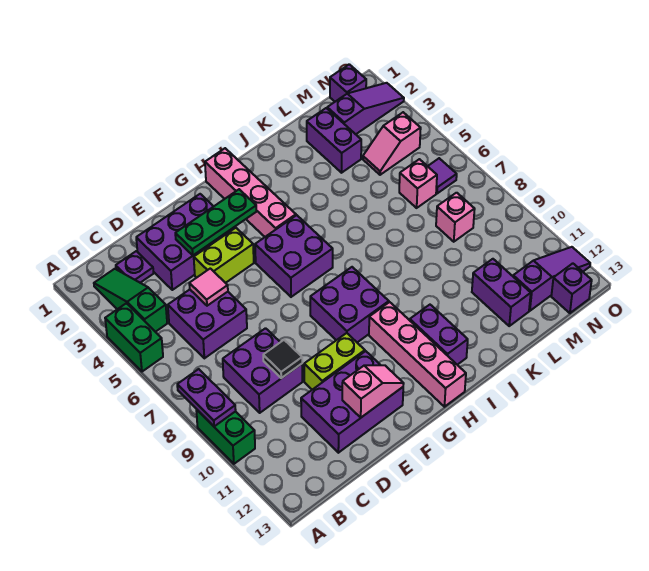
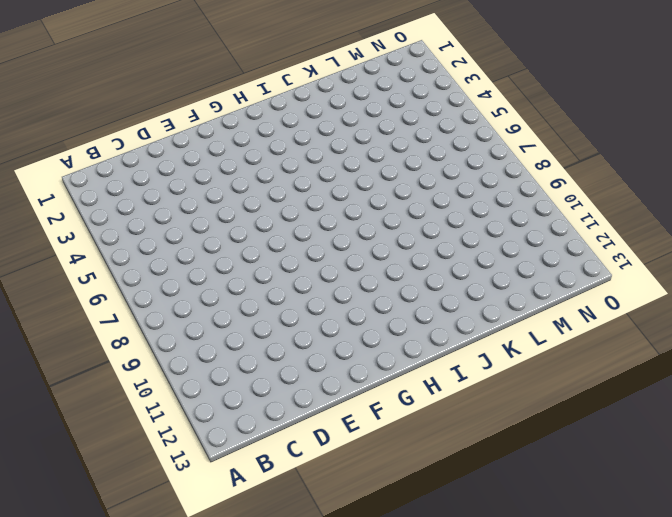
none -> green 1x2 brick [105,303,163,372]
none -> green 1x2 brick [196,409,255,464]
none -> green 1x3 slope [94,269,167,332]
none -> purple 1x1 plate [116,251,154,283]

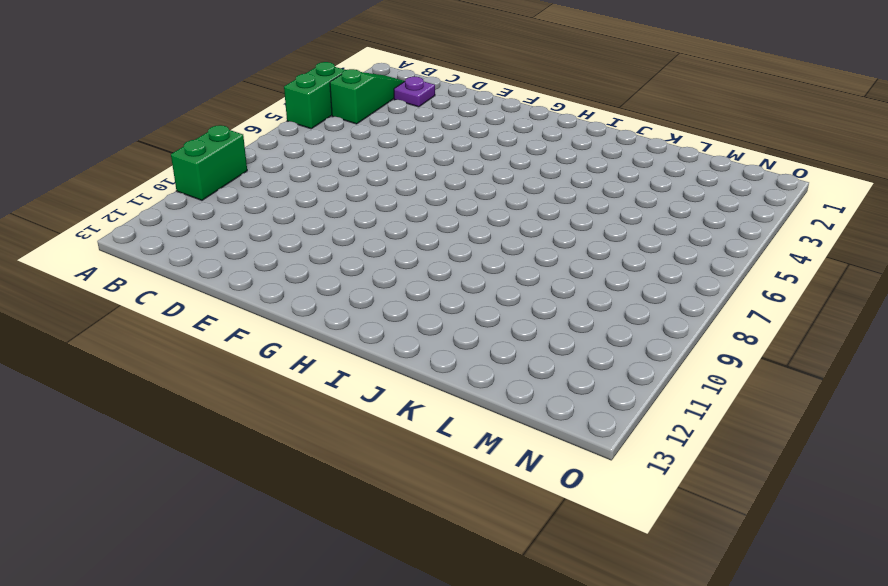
none -> purple 2x2 brick [168,290,247,358]
none -> purple 2x2 brick [223,328,302,413]
none -> purple 2x3 brick [136,194,235,290]
none -> purple 2x3 brick [301,351,403,453]

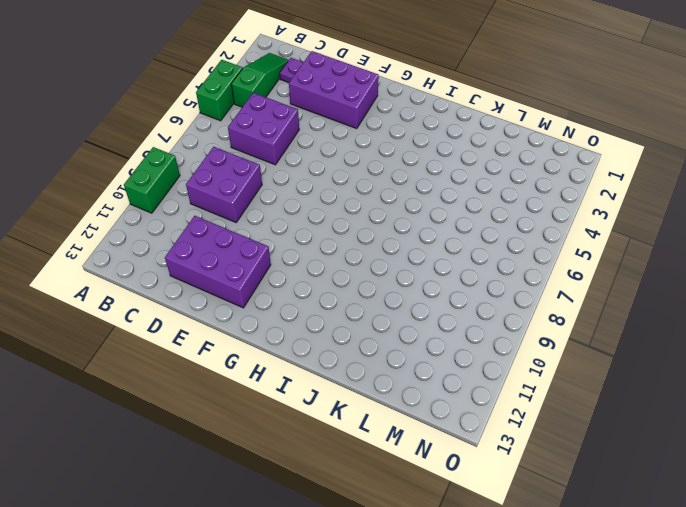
none -> lime 1x2 brick [194,228,254,283]
none -> lime 1x2 brick [304,333,365,390]
none -> purple 2x2 brick [255,215,333,297]
none -> purple 2x2 brick [310,267,389,342]

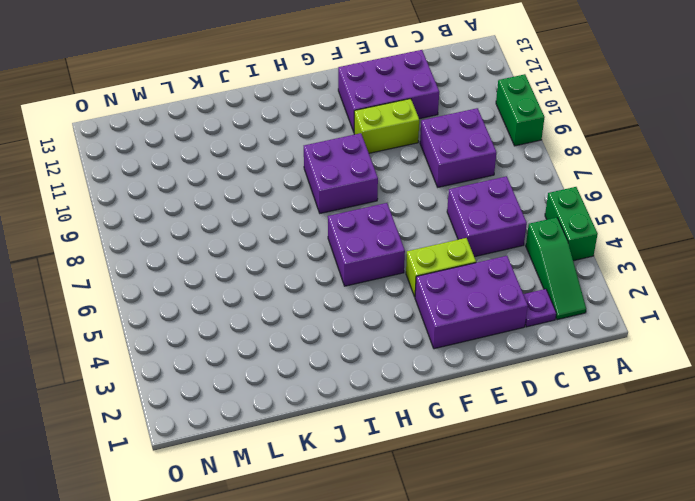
none -> pink 1x4 brick [205,148,296,237]
none -> pink 1x4 brick [369,302,466,407]
none -> purple 1x2 brick [410,305,468,365]
none -> purple 1x2 brick [307,108,361,173]

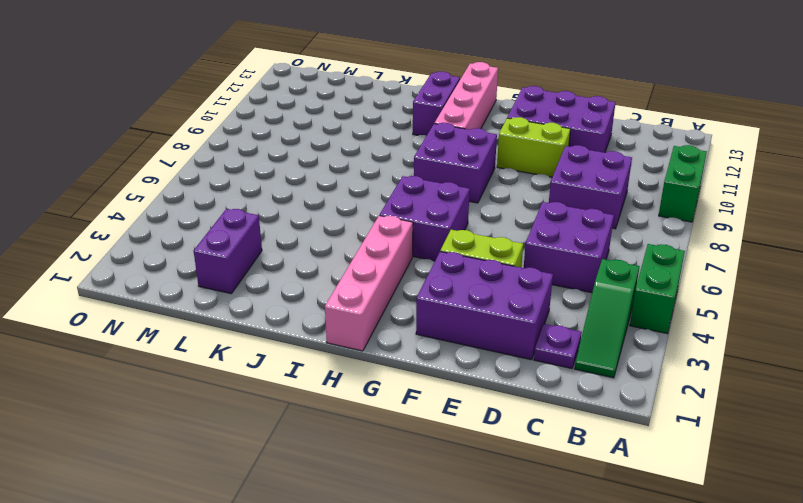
none -> purple 1x2 brick [472,259,531,326]
none -> purple 1x3 slope [327,83,404,134]
none -> pink 1x2 slope [363,112,421,175]
none -> pink 1x1 brick [399,159,437,208]

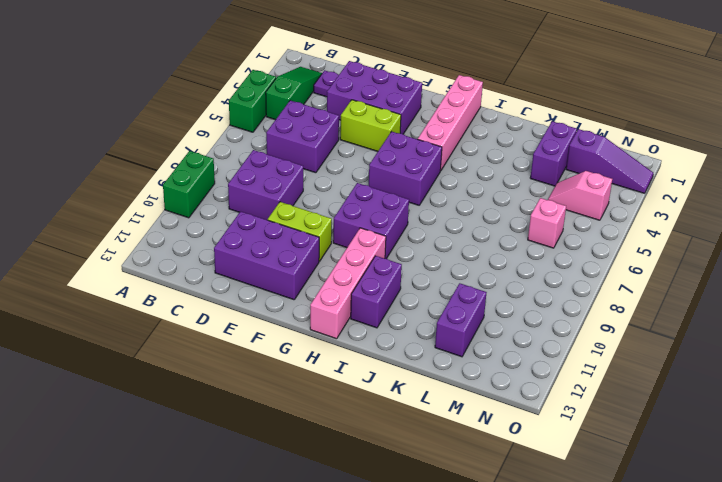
none -> pink 1x1 brick [436,193,475,242]
none -> purple 1x3 slope [513,247,590,311]
none -> purple 1x1 brick [330,64,366,102]
none -> purple 1x1 tile [428,158,457,194]

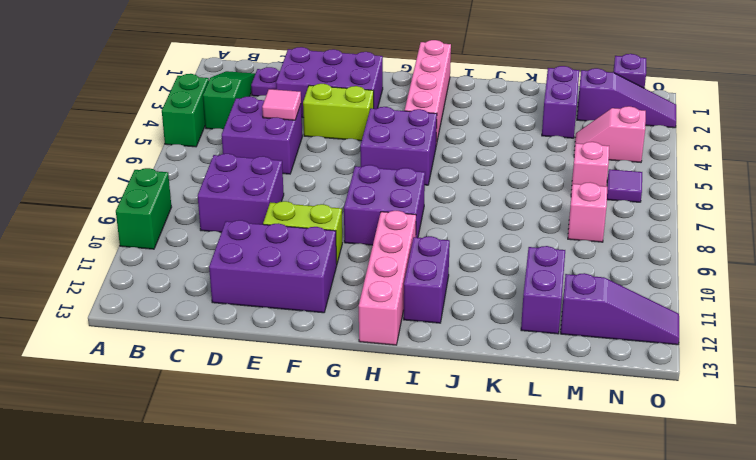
none -> purple 1x1 brick [551,263,592,313]
none -> purple 1x2 plate [177,369,236,426]
none -> black 1x1 tile [263,340,302,378]
none -> green 1x3 plate [175,189,256,255]

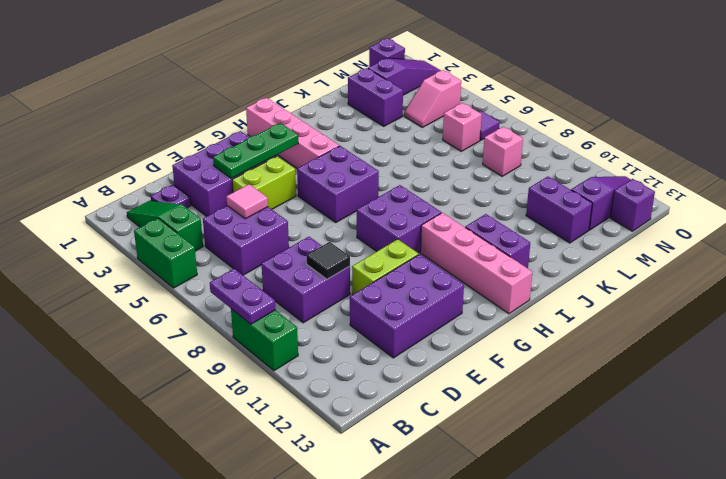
none -> pink 1x2 slope [342,365,404,418]

